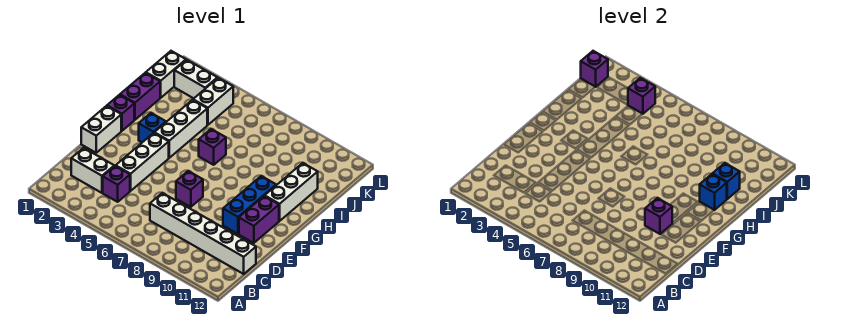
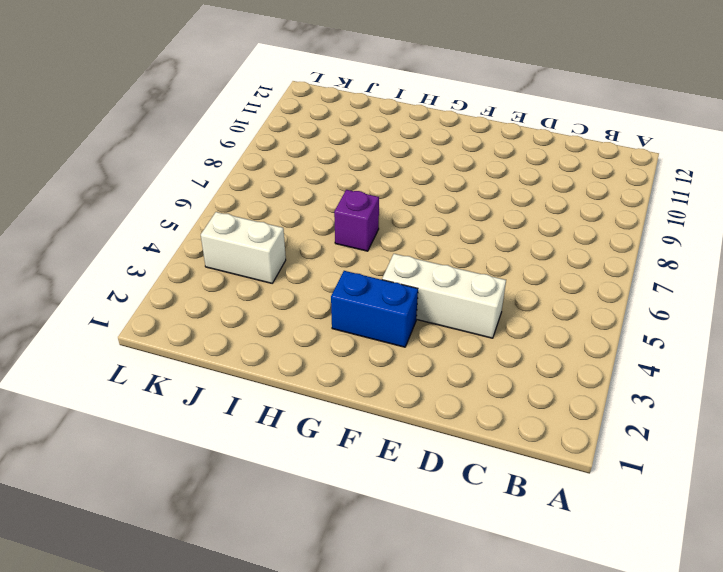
blue 1x2 brick [331,271,418,347] -> blue 1x1 brick [139,113,166,142]
none -> white 1x2 brick [71,148,114,193]
none -> purple 1x1 brick [103,166,130,202]
none -> white 1x6 brick [150,193,256,274]

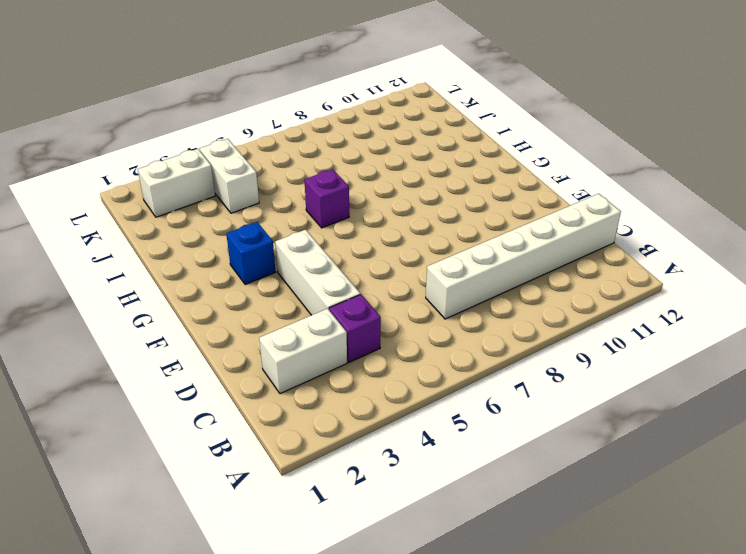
none -> white 1x2 brick [81,106,121,153]
none -> purple 1x1 brick [176,171,203,207]
none -> blue 1x3 brick [223,176,276,234]

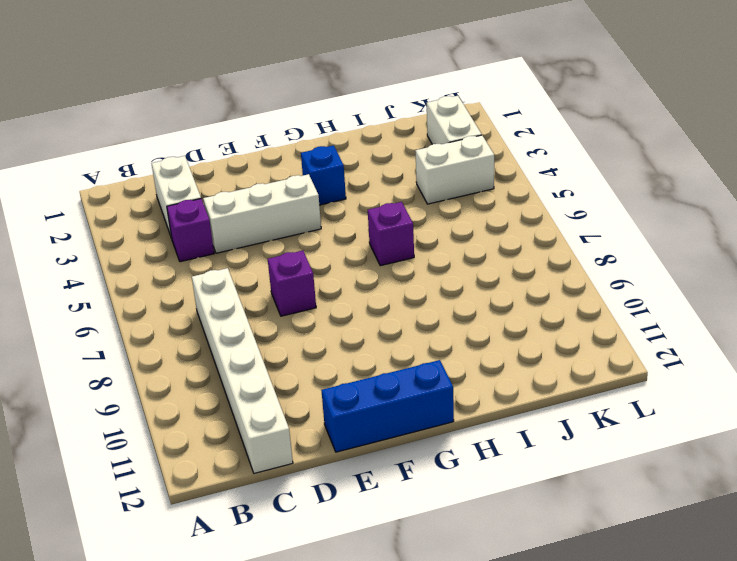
blue 1x3 brick [321,360,454,452] -> blue 1x3 brick moved to [223,176,276,234]
none -> white 1x2 brick [81,106,121,153]
none -> purple 1x2 brick [239,196,279,243]
none -> purple 1x1 brick [107,95,134,131]

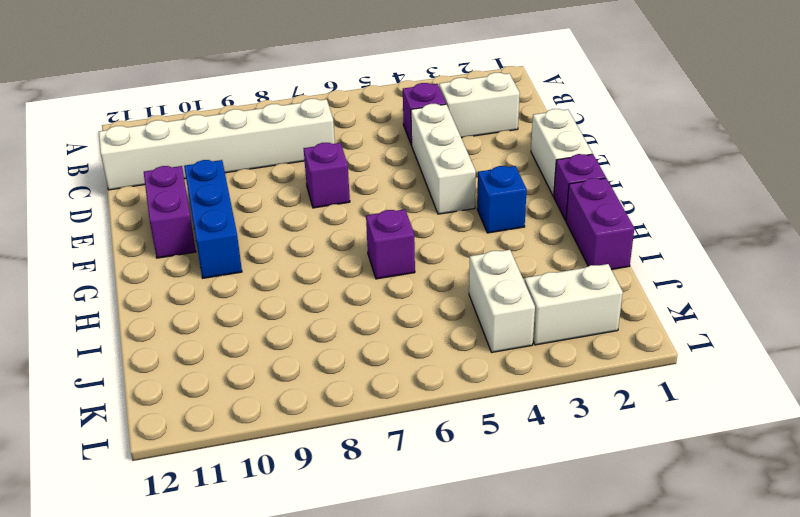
none -> white 1x3 brick [154,100,207,158]
none -> white 1x3 brick [265,163,318,221]
none -> white 1x2 brick [146,51,186,98]

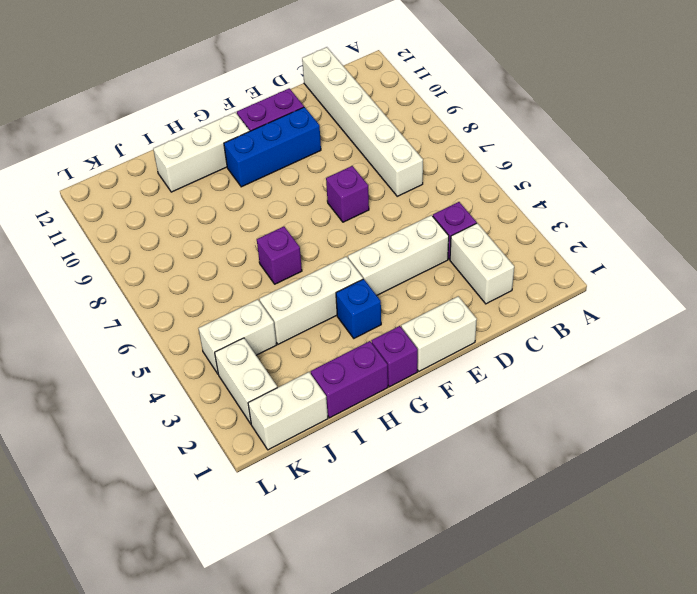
none -> purple 1x1 brick [645,198,672,234]
none -> blue 1x1 brick [700,174,727,210]
none -> blue 1x1 brick [712,163,740,199]

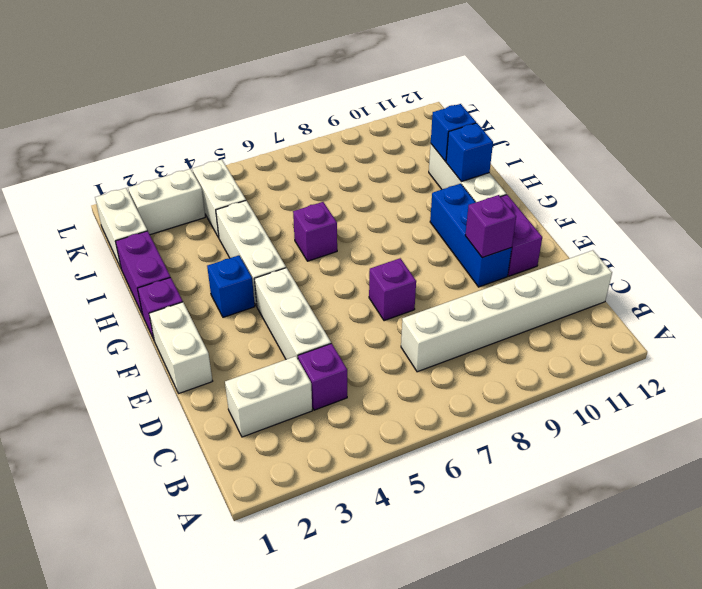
none -> purple 1x1 brick [581,51,608,87]
none -> purple 1x1 brick [628,78,655,114]

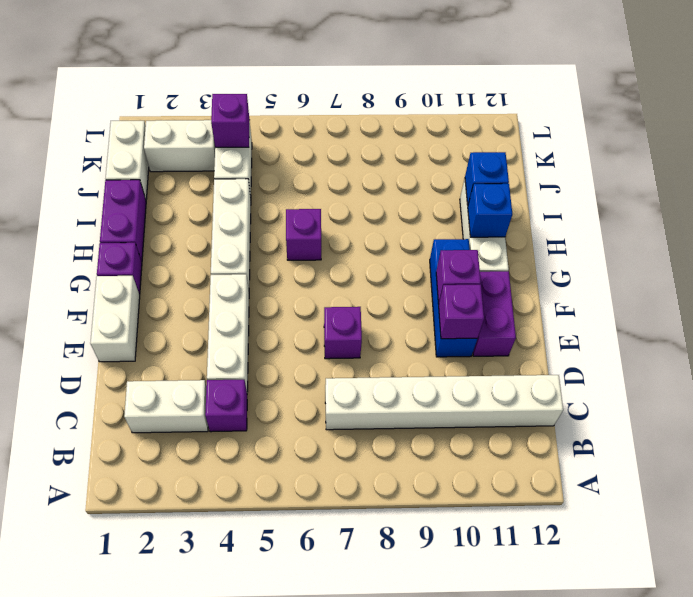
purple 1x1 brick [436,250,481,304] -> purple 1x1 brick moved to [581,51,608,87]
none -> blue 1x1 brick [139,113,166,142]

